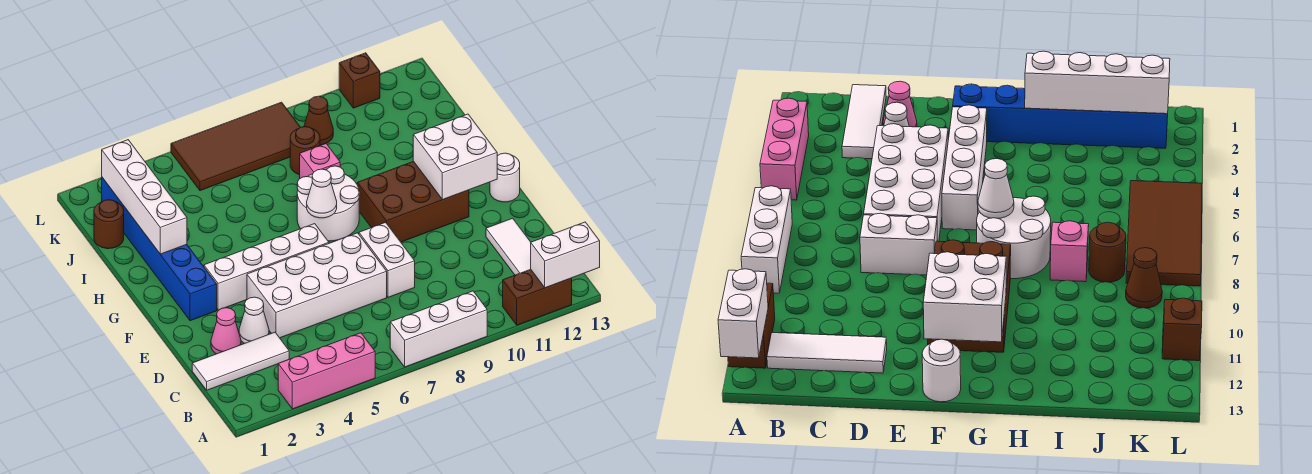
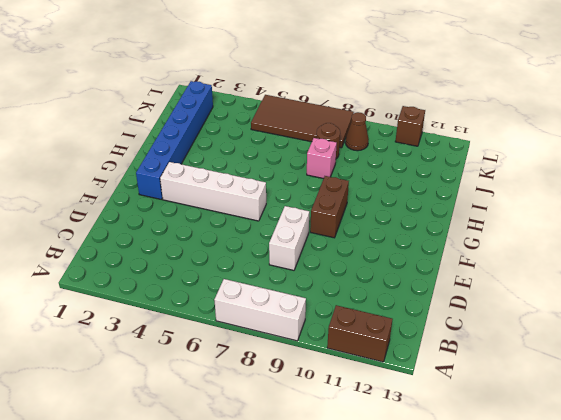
brown 1x2 brick [310,176,349,238] -> brown 2x3 brick [357,161,469,242]
none -> pink 1x3 brick [278,333,375,409]
none -> white 1x3 tile [486,218,531,275]
none -> white 1x3 tile [192,332,289,390]

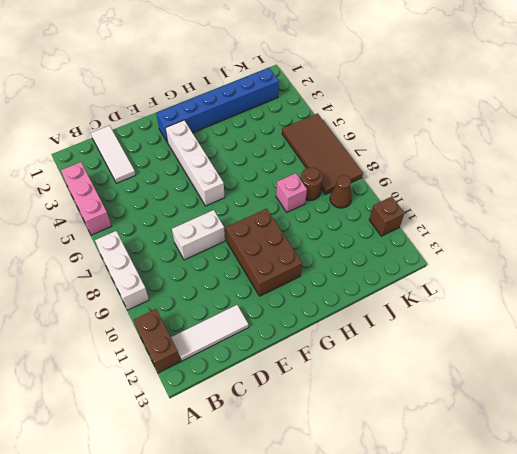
none -> pink 1x1 cone [211,308,241,354]
none -> white 1x1 cone [239,297,269,344]
none -> white 2x4 brick [247,233,387,338]

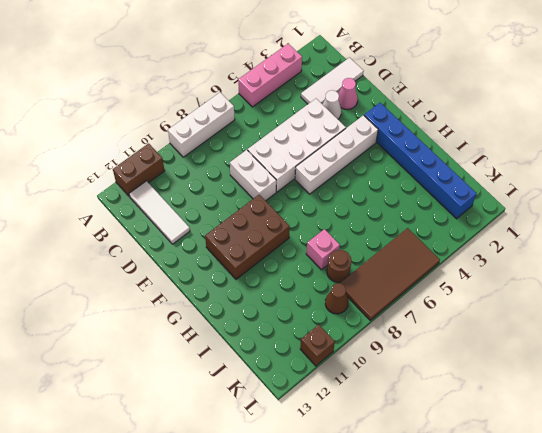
none -> white 1x1 round brick [490,153,520,202]
none -> white 2x2 round brick [297,166,359,241]
none -> brown 1x1 round brick [94,200,124,249]

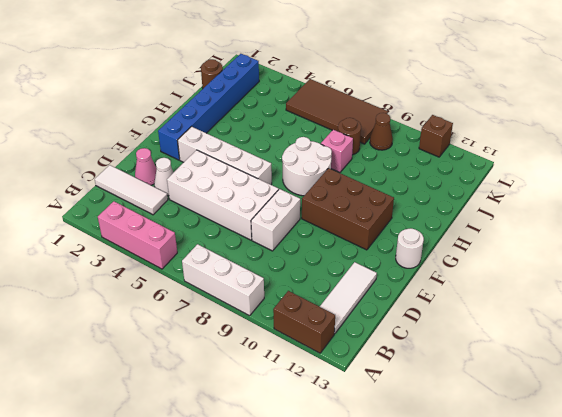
none -> white 1x2 brick [531,222,600,288]
none -> white 2x2 brick [413,114,497,200]
none -> white 1x1 cone [307,169,337,218]

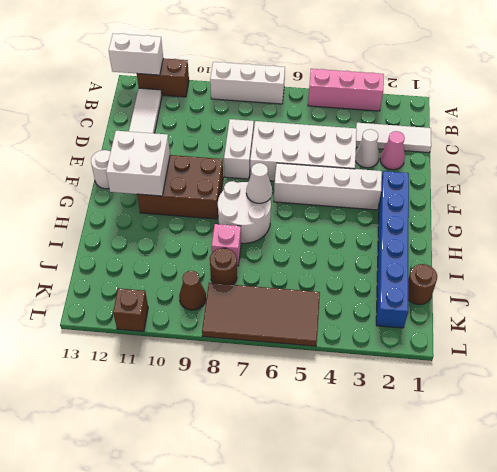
none -> white 1x4 brick [102,140,187,254]

